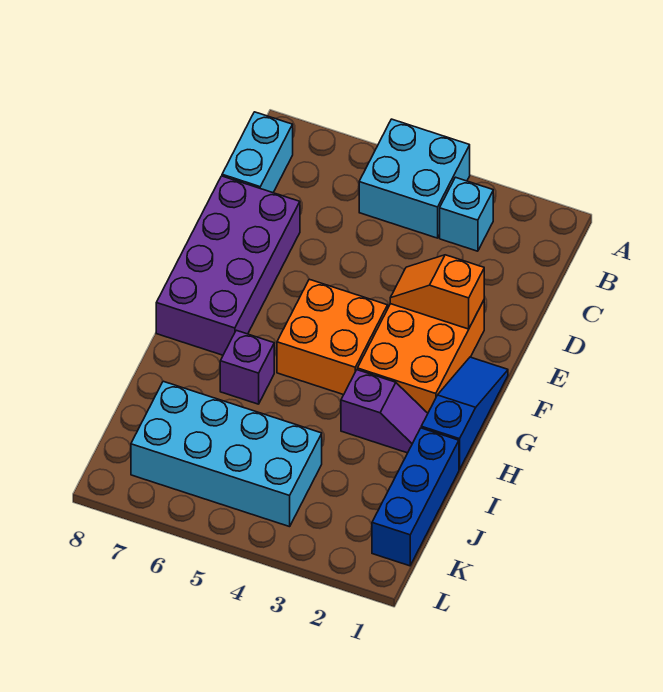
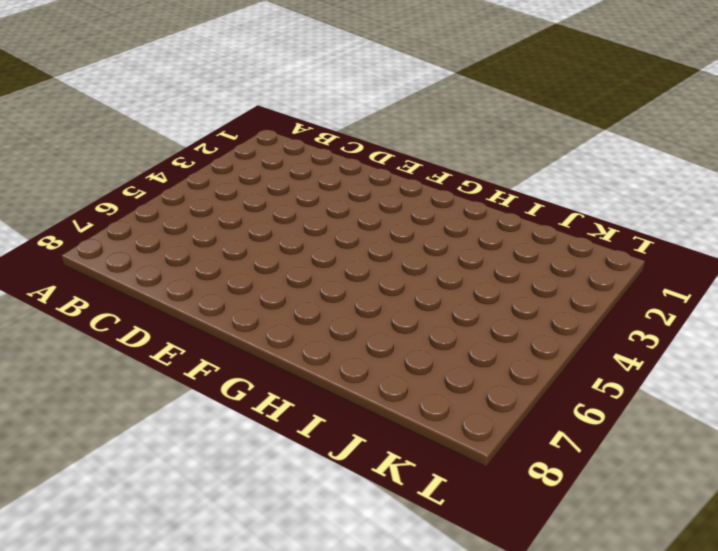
none -> cyan 2x2 brick [359,119,470,238]
none -> cyan 1x1 brick [440,177,493,251]
none -> cyan 1x2 brick [222,112,293,193]

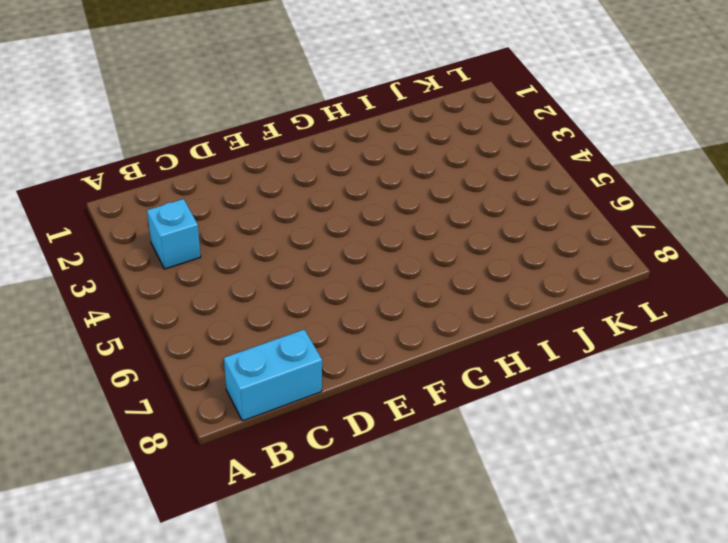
none -> cyan 2x2 brick [359,119,470,238]
none -> purple 2x4 brick [156,176,300,355]
none -> orange 2x3 brick [357,300,484,413]

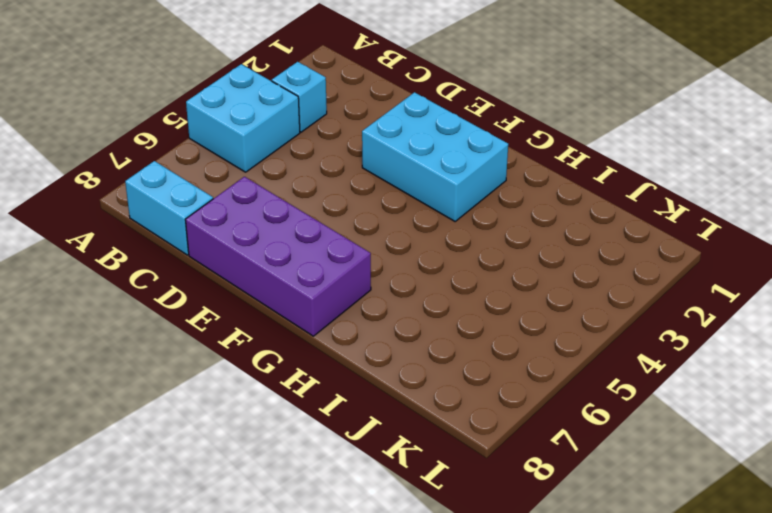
cyan 2x3 brick [362,92,508,221] -> orange 2x3 brick [357,300,484,413]
none -> blue 1x3 slope [421,357,508,470]
none -> orange 2x2 brick [277,279,388,395]
none -> purple 1x2 slope [341,370,428,453]

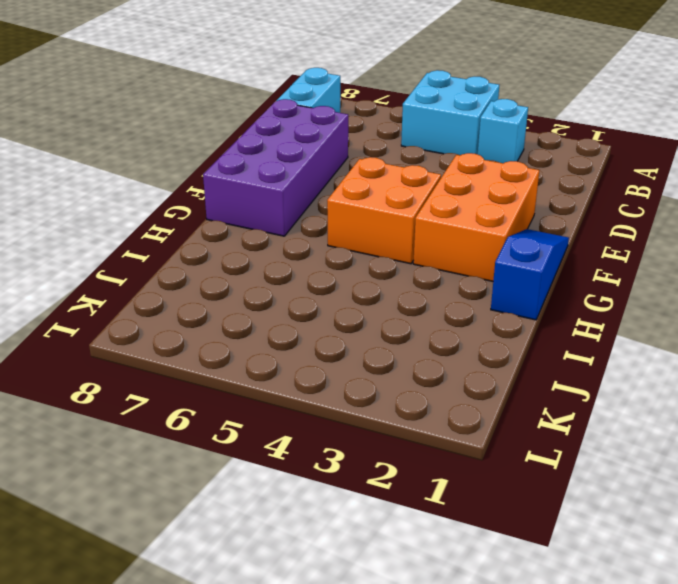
none -> purple 1x2 slope [341,370,428,453]
none -> purple 1x1 brick [220,330,274,404]
none -> blue 1x3 brick [372,428,459,566]

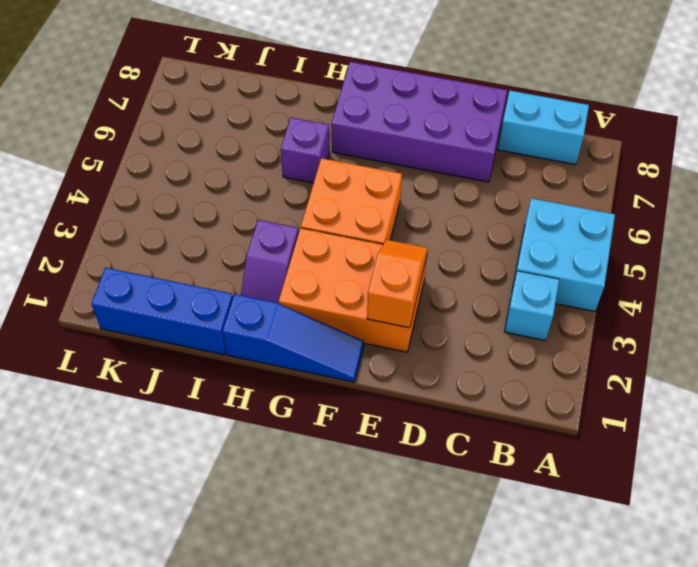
none -> cyan 2x4 brick [131,381,322,527]

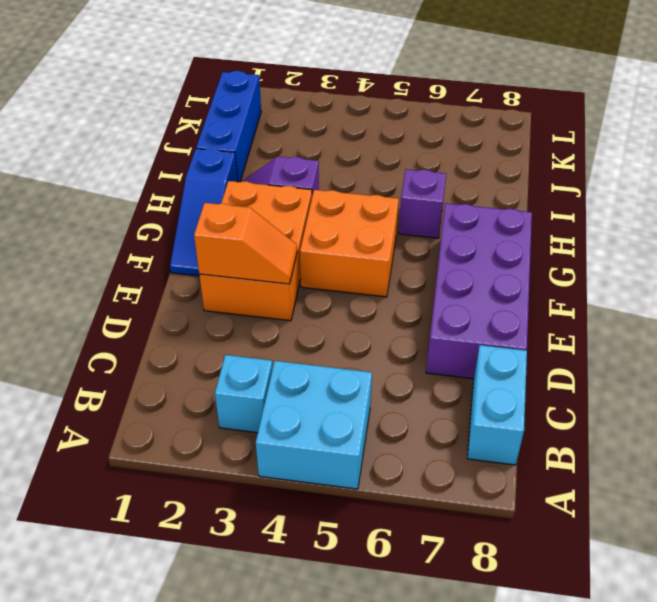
none -> cyan 2x4 brick [131,381,322,527]

